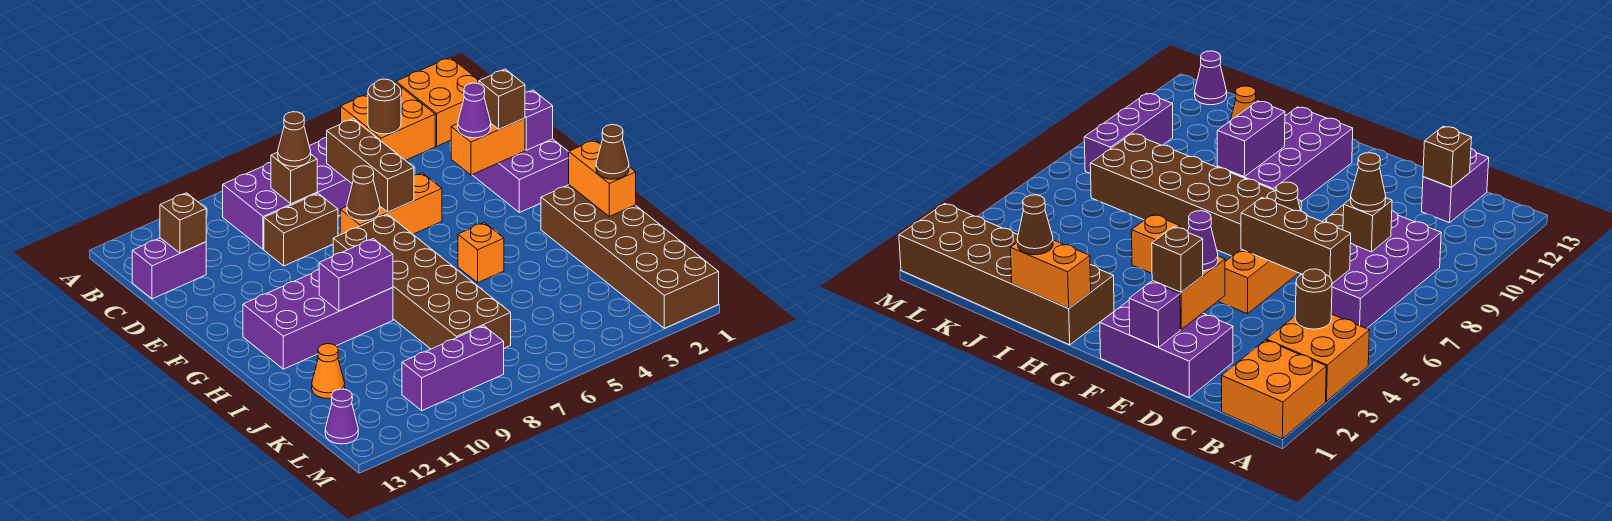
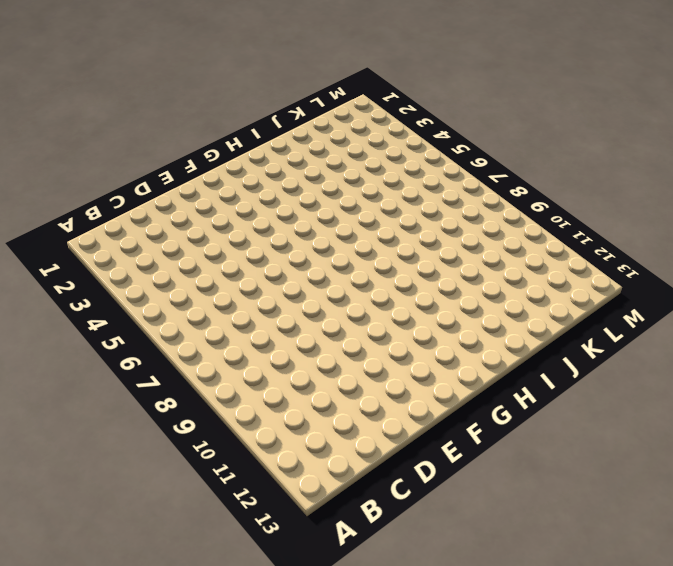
none -> orange 2x2 brick [396,57,479,146]
none -> orange 2x2 brick [341,82,435,160]
none -> purple 2x4 brick [223,137,352,249]

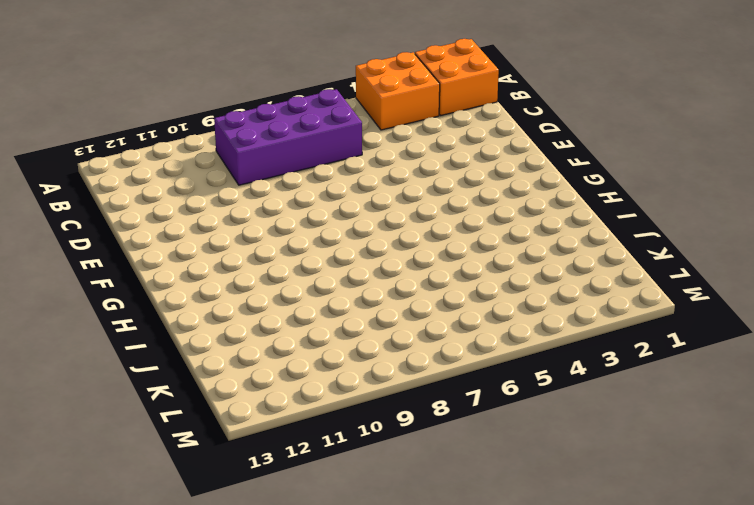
none -> purple 1x2 brick [132,238,206,299]
none -> purple 2x3 brick [473,139,569,213]
none -> brown 1x2 brick [264,193,338,266]

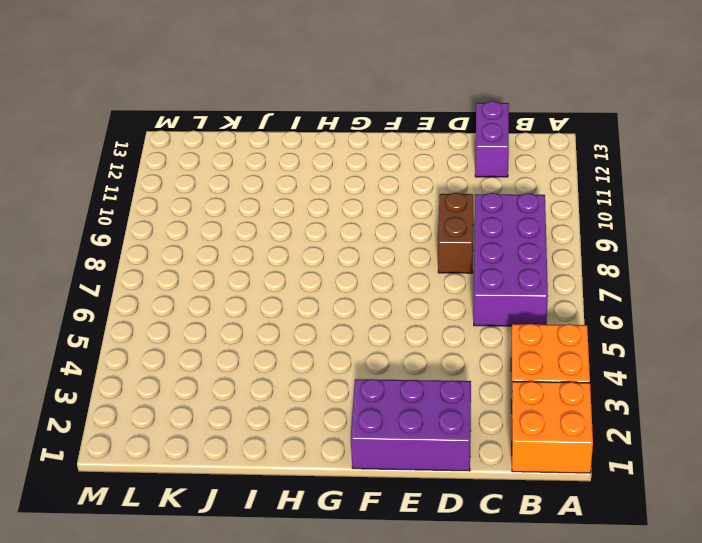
none -> orange 1x3 brick [340,173,442,235]
none -> brown 2x6 brick [333,214,511,349]
none -> purple 2x4 brick [243,270,393,369]

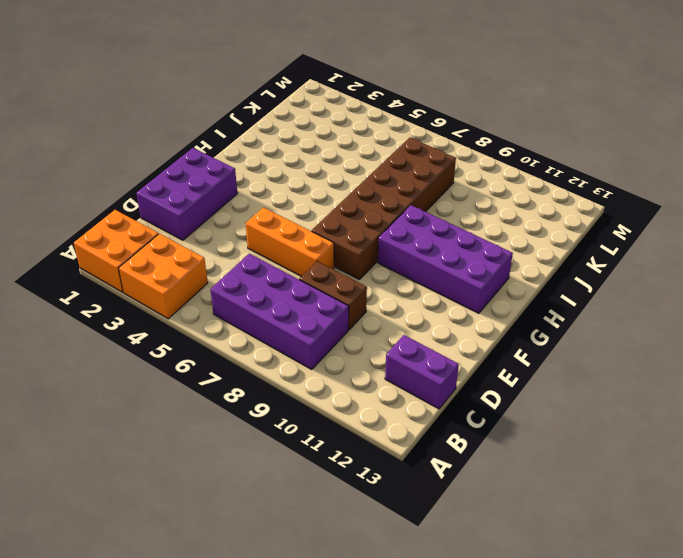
none -> brown 2x6 brick [541,185,719,328]
none -> orange 1x1 brick [458,223,504,283]
none -> orange 1x1 cone [312,344,345,399]

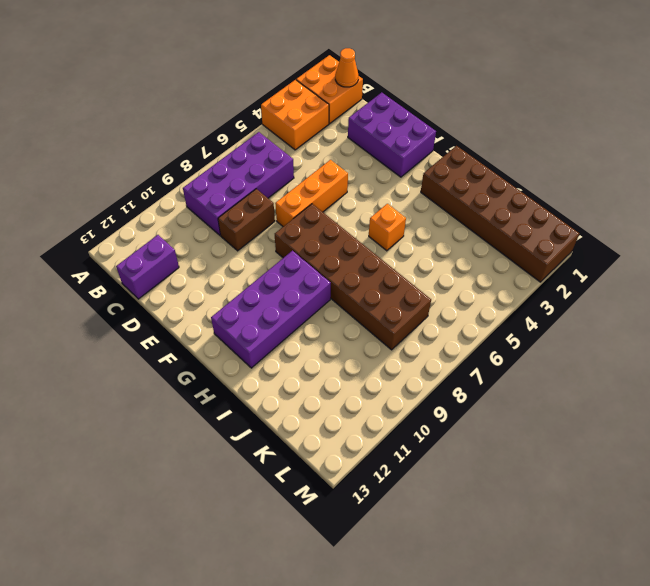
orange 1x1 cone [335,48,358,87] -> orange 1x1 cone moved to [312,344,345,399]
none -> purple 1x3 brick [402,326,504,410]
none -> purple 1x1 cone [325,389,358,444]
none -> brown 1x1 round brick [368,79,401,134]

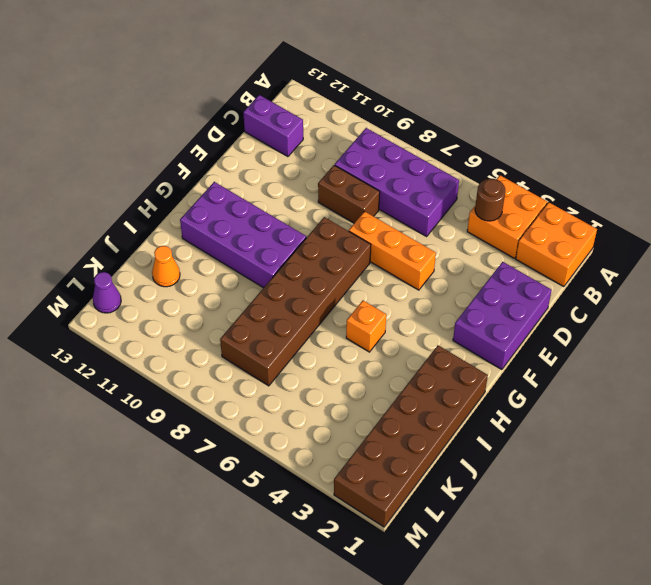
none -> purple 1x3 brick [402,326,504,410]
none -> brown 1x3 brick [327,119,414,212]
none -> brown 1x1 brick [271,152,317,204]

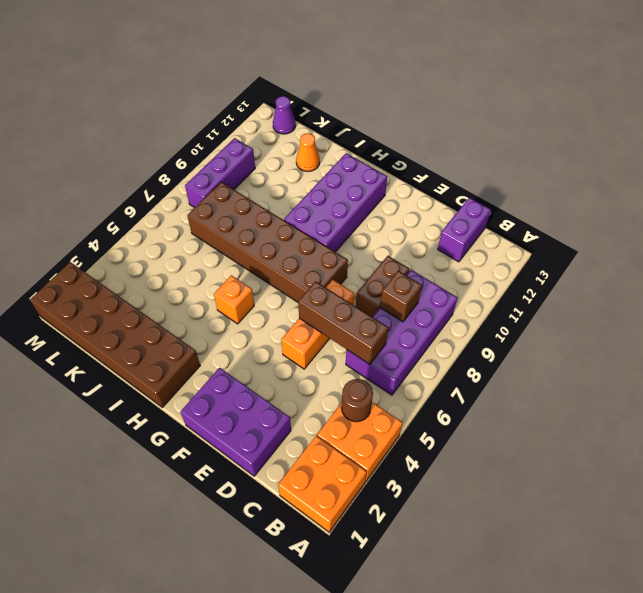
none -> brown 1x1 brick [160,193,206,253]
none -> purple 1x1 brick [525,90,553,150]
none -> orange 1x2 brick [451,118,525,175]

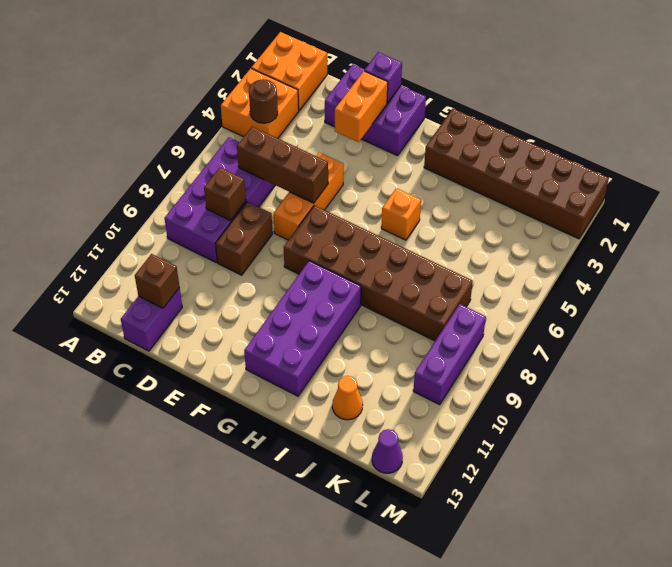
none -> brown 1x1 cone [347,166,380,221]
none -> orange 1x2 brick [569,140,636,216]
none -> purple 1x2 brick [319,239,393,311]

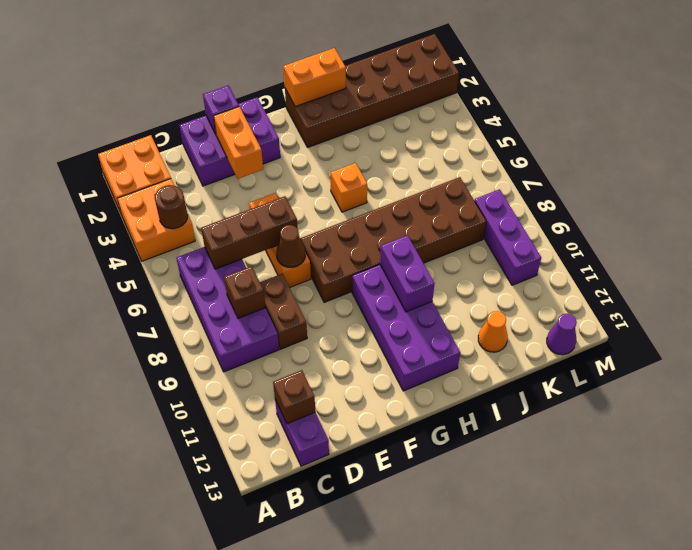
none -> brown 1x1 cone [278,112,311,167]
none -> brown 1x1 brick [479,69,525,129]
none -> purple 1x1 cone [458,83,491,138]

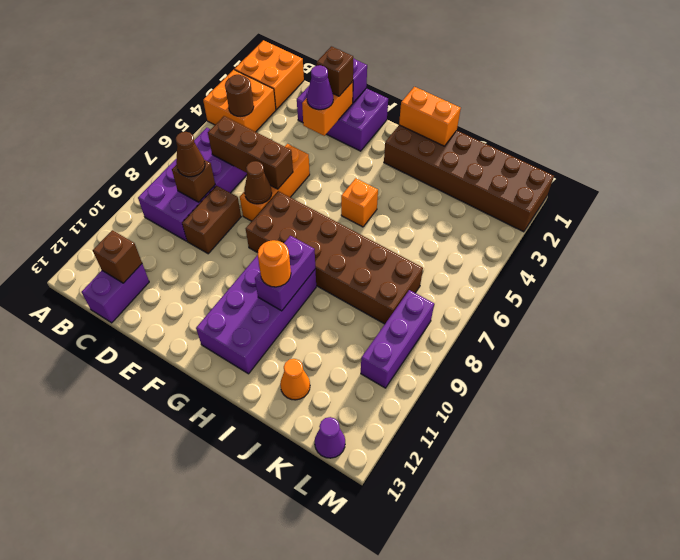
orange 1x1 round brick [258,240,291,287] -> none
none -> brown 1x1 cone [596,125,629,179]

